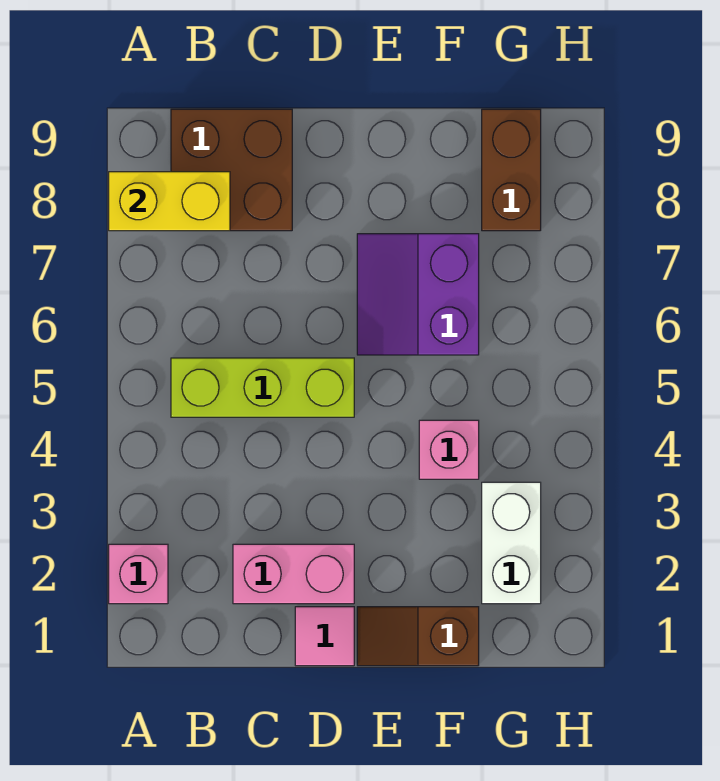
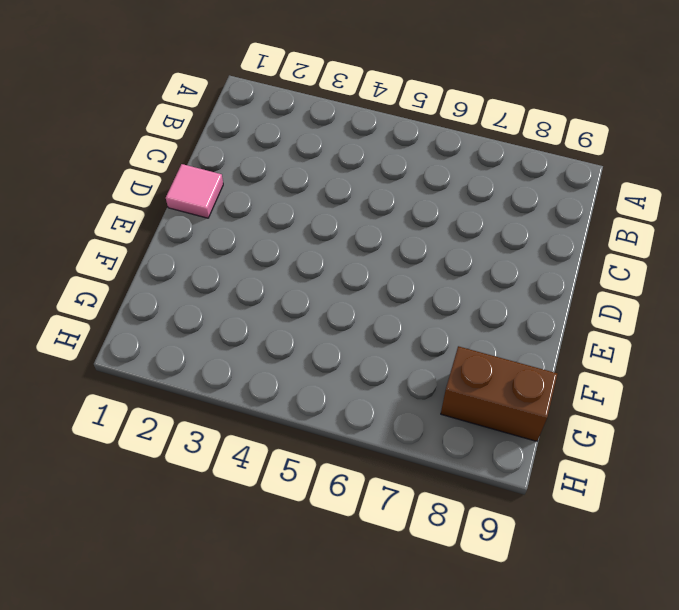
none -> pink 1x1 brick [109,544,168,604]
none -> lime 1x3 brick [171,358,354,417]

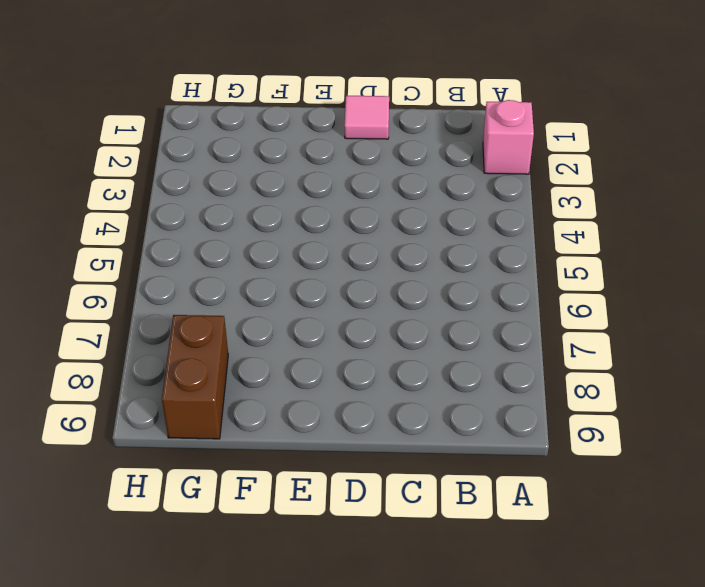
none -> lime 1x3 brick [171,358,354,417]
none -> brown 2x2 brick [171,109,292,231]

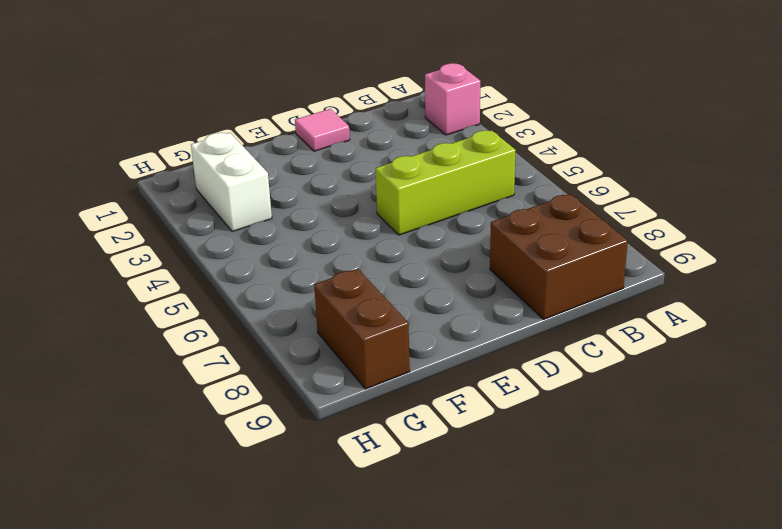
none -> pink 1x2 brick [233,544,354,604]
none -> brown 1x2 slope [357,607,479,666]

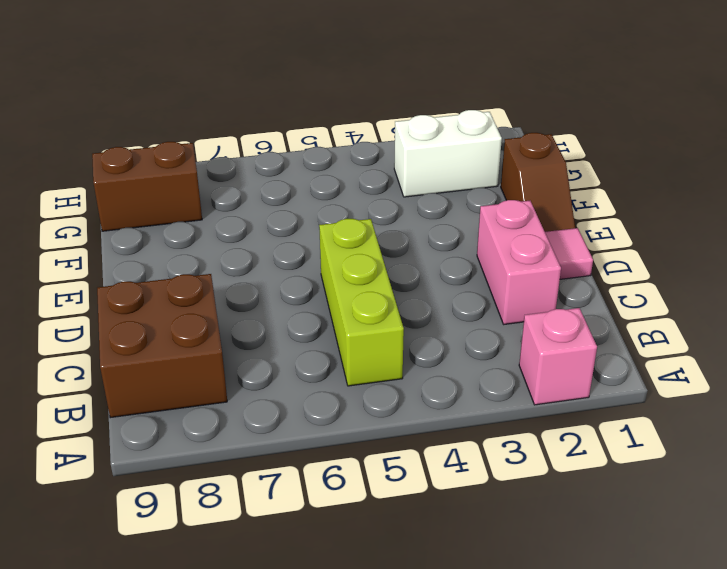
none -> purple 2x2 slope [357,234,479,355]
none -> pink 1x1 brick [419,420,479,479]

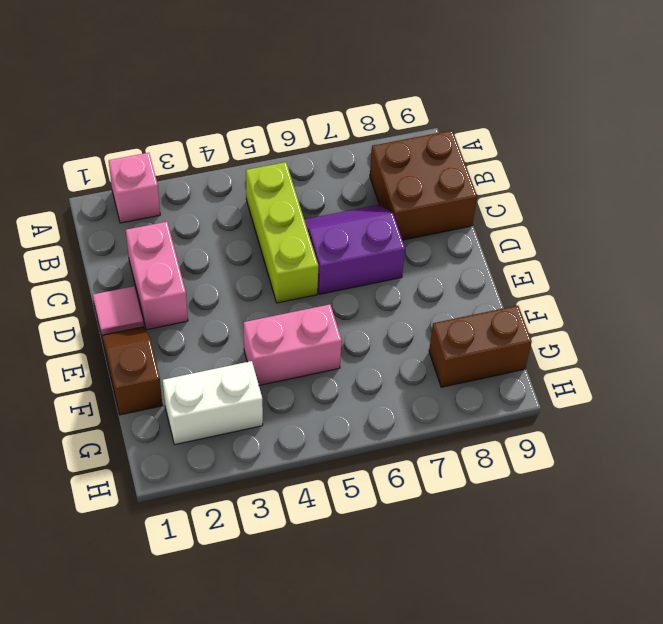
purple 2x2 slope [304,205,405,294] -> purple 2x2 slope moved to [357,234,479,355]
pink 1x2 brick [244,304,342,385] -> pink 1x1 brick [419,420,479,479]
none -> yellow 1x2 brick [109,172,230,231]

